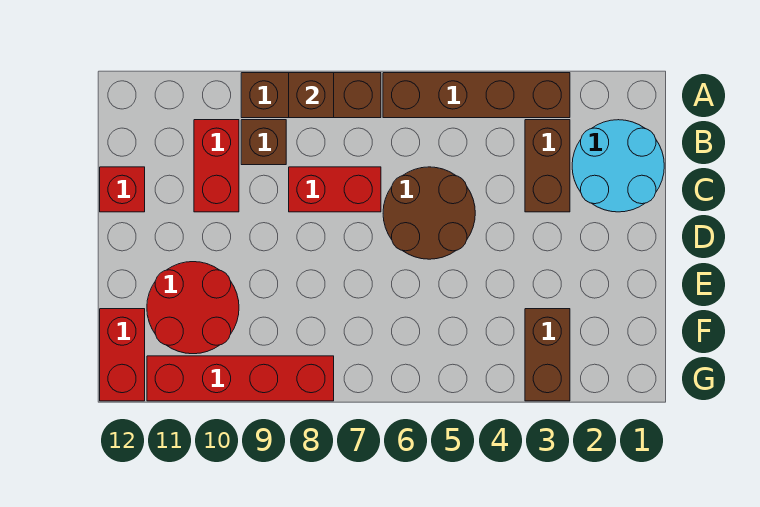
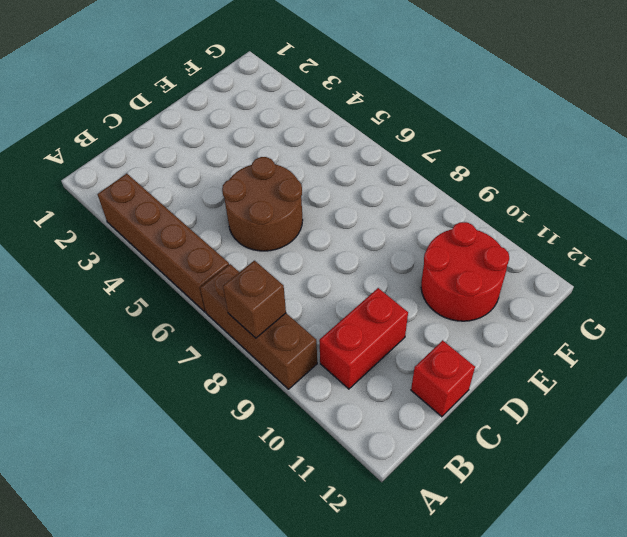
none -> cyan 2x2 round brick [572,120,664,212]
none -> brown 1x2 brick [525,120,570,212]
none -> brown 1x1 brick [241,120,286,165]

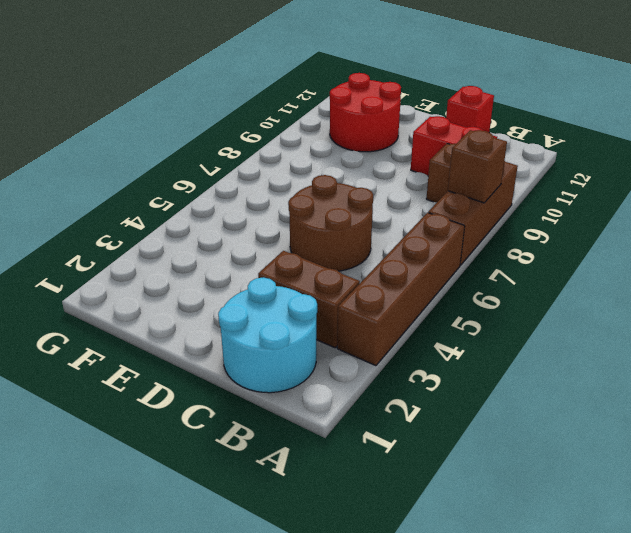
none -> red 1x2 brick [289,167,381,212]
none -> brown 1x2 brick [525,309,570,401]
none -> red 1x2 brick [100,309,145,401]

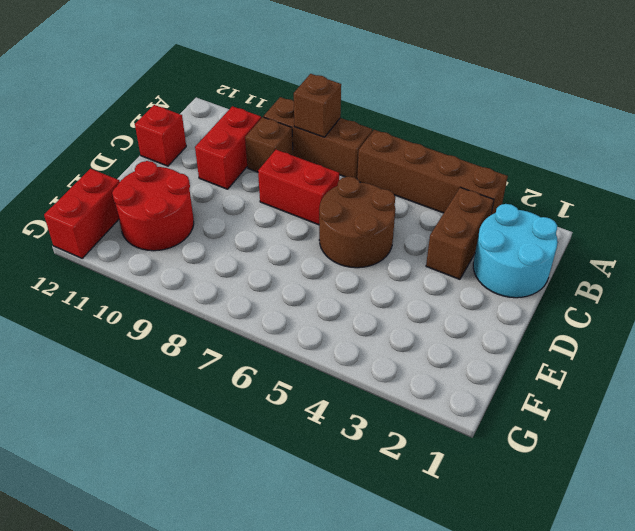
none -> brown 1x2 brick [525,309,570,401]
none -> red 1x4 brick [147,356,334,401]

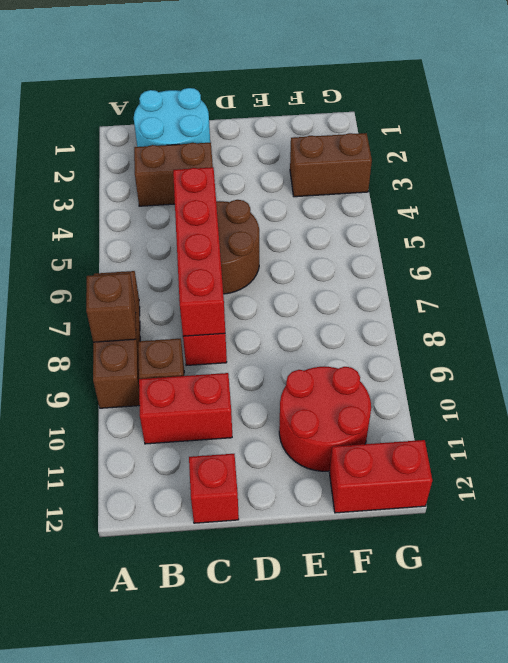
red 1x4 brick [173,167,225,336] -> red 1x4 brick moved to [147,356,334,401]
none -> brown 1x4 brick [383,73,570,118]

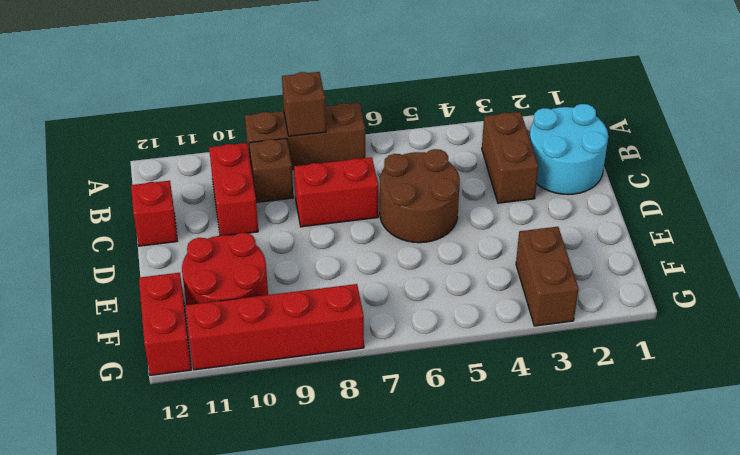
none -> brown 1x4 brick [383,73,570,118]

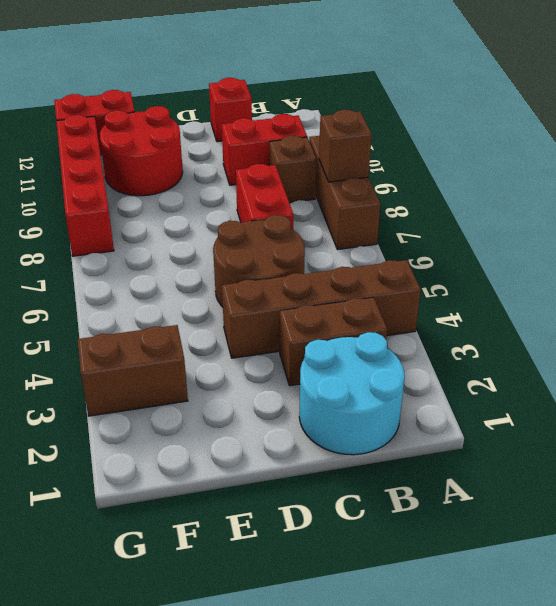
brown 1x4 brick [222,260,421,358] -> brown 1x4 brick turned to [383,73,570,118]

